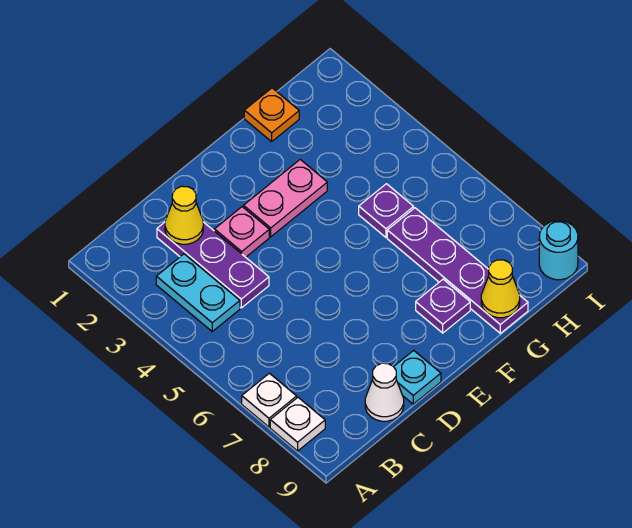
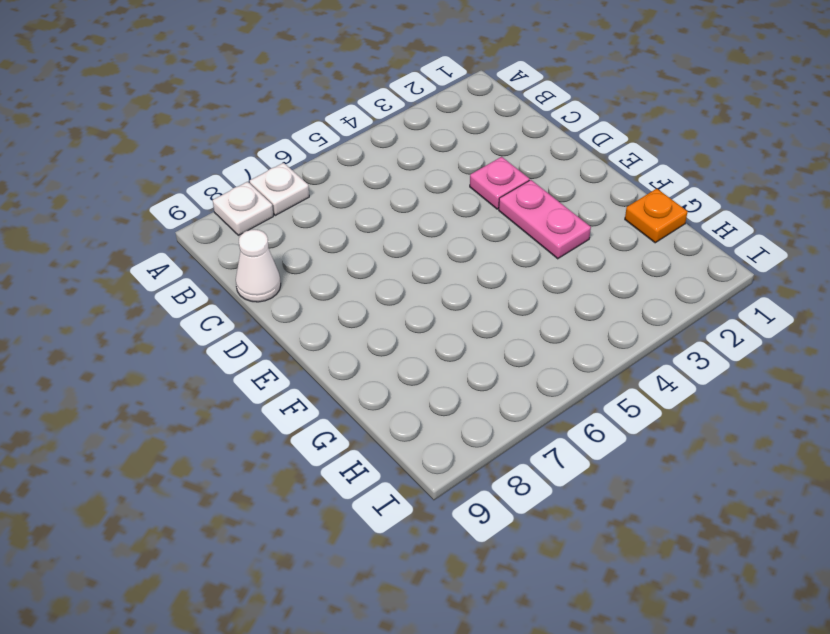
none -> cyan 1x2 plate [156,254,240,331]
none -> purple 1x3 plate [157,222,269,308]
none -> cyan 1x1 plate [394,350,441,404]

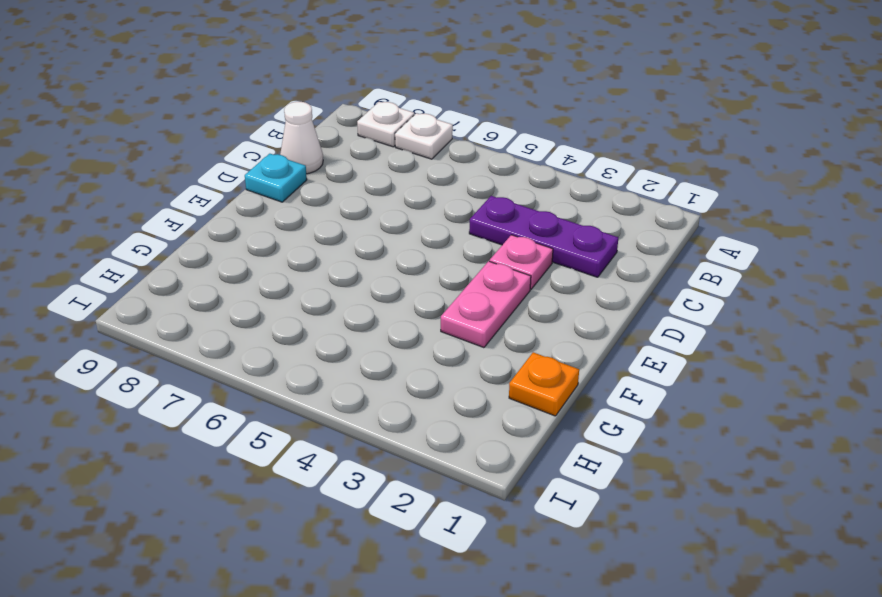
none -> cyan 1x2 plate [156,254,240,331]
none -> purple 1x1 plate [416,279,470,333]
none -> purple 1x1 plate [359,184,414,237]

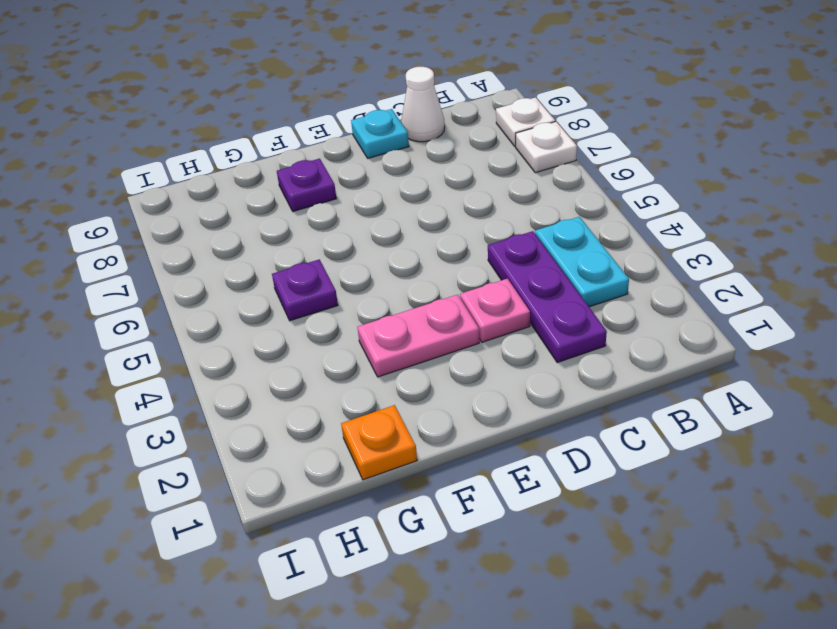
none -> purple 1x4 plate [387,208,528,333]
none -> cyan 1x1 round brick [539,221,578,280]
none -> yellow 1x1 cone [165,186,203,244]

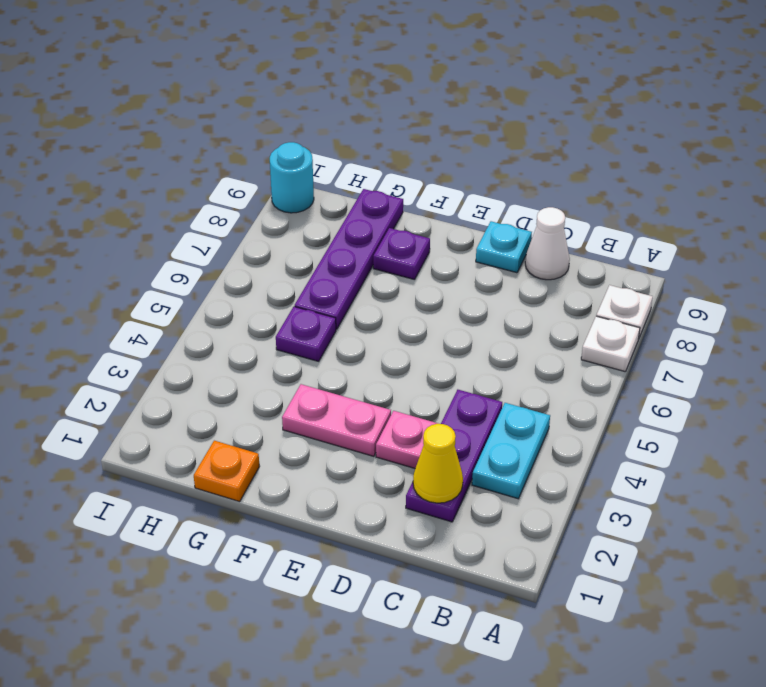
none -> yellow 1x1 cone [481,260,520,318]

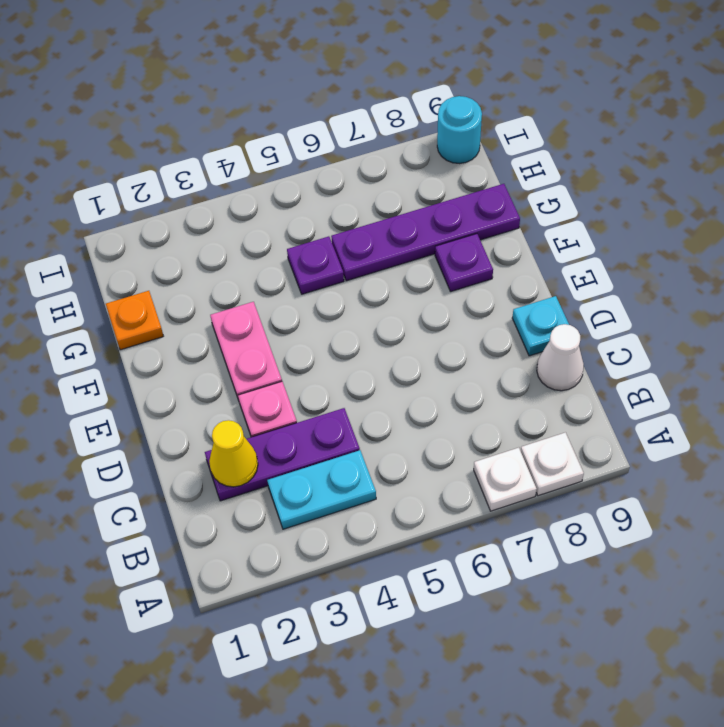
none -> yellow 1x1 cone [481,260,520,318]

